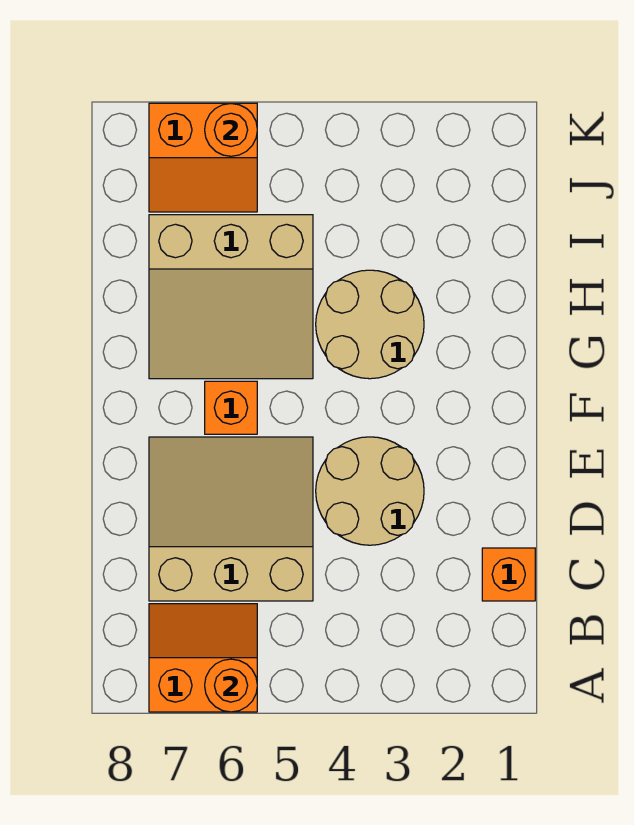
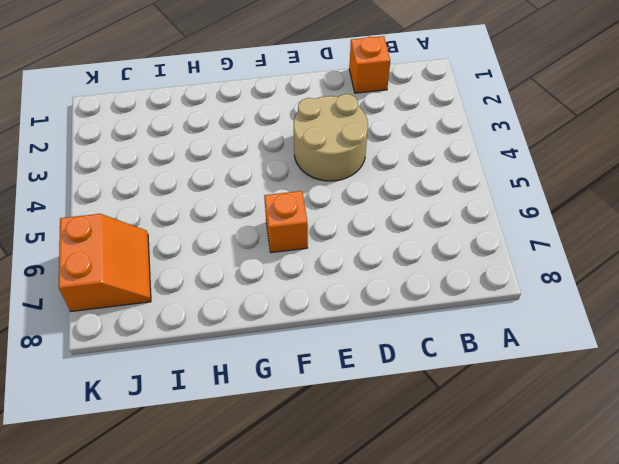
none -> orange 2x2 slope [149,604,257,712]
none -> tan 3x3 slope [149,437,313,601]

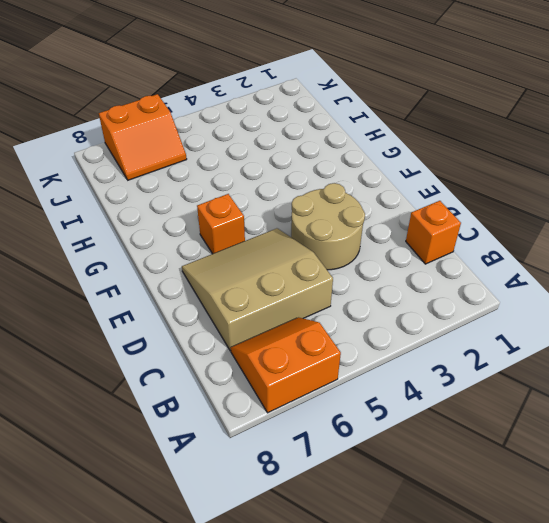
none -> tan 2x2 round brick [316,270,424,379]
none -> tan 3x3 slope [149,215,313,379]

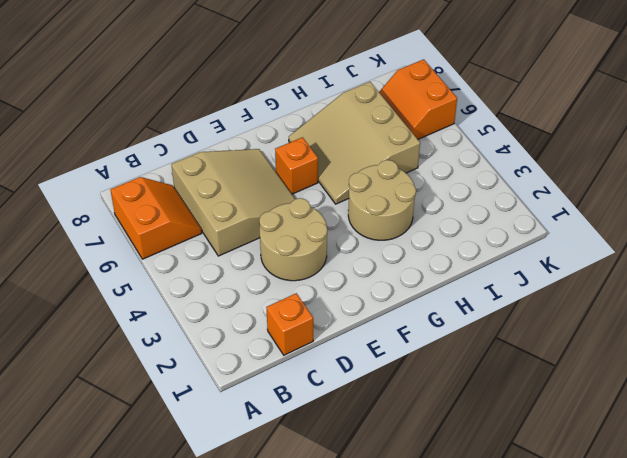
none -> orange 1x1 round brick [205,659,257,712]
none -> orange 1x1 round brick [205,104,257,156]

